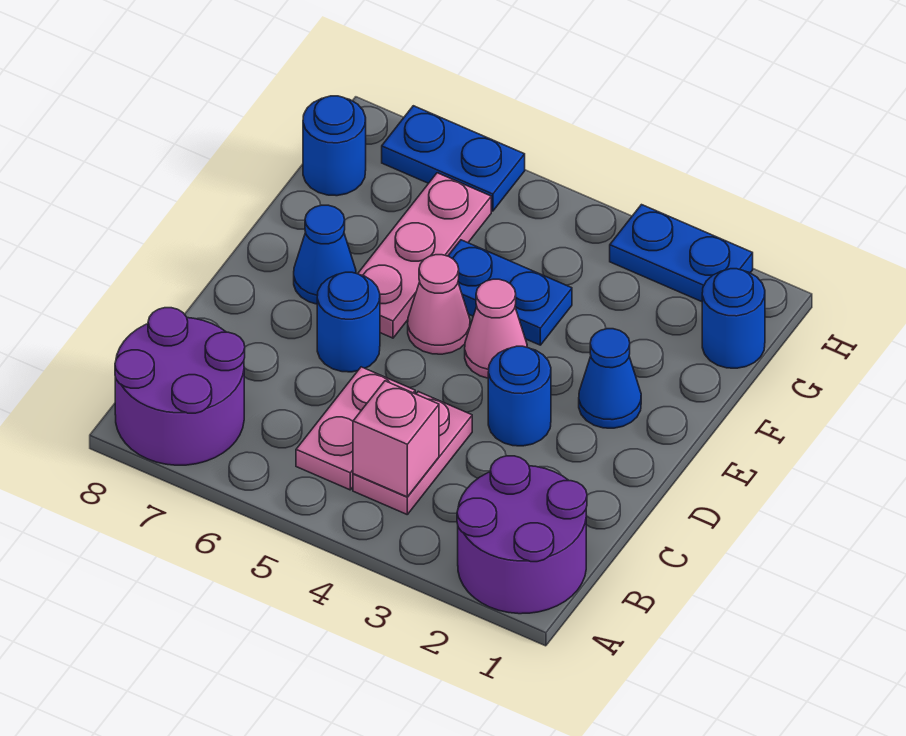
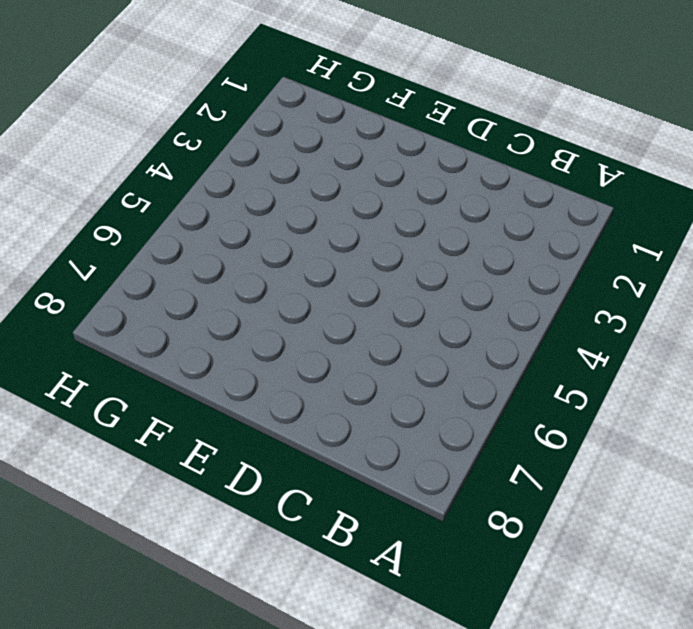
none -> purple 2x2 round brick [457,456,587,614]
none -> purple 2x2 round brick [115,308,245,465]
none -> pink 1x2 plate [353,392,472,514]

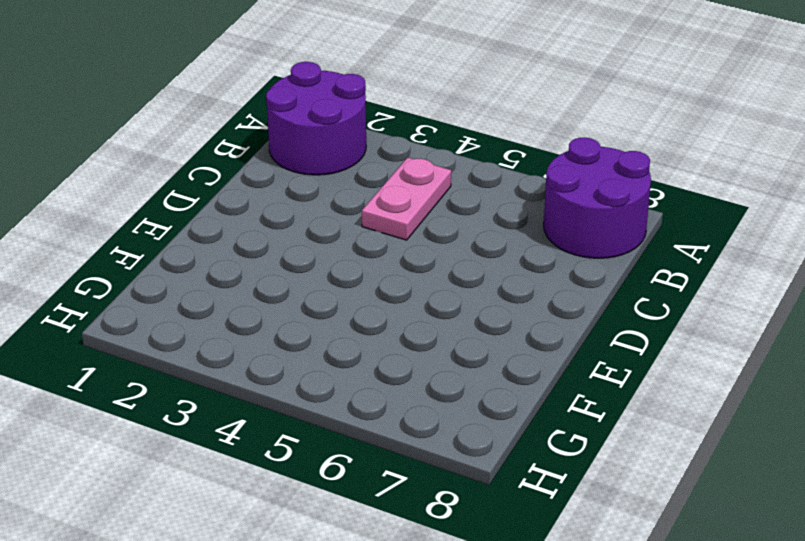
none -> pink 1x2 plate [296,367,415,490]
none -> blue 1x1 round brick [488,346,551,446]
none -> blue 1x1 round brick [317,272,380,372]

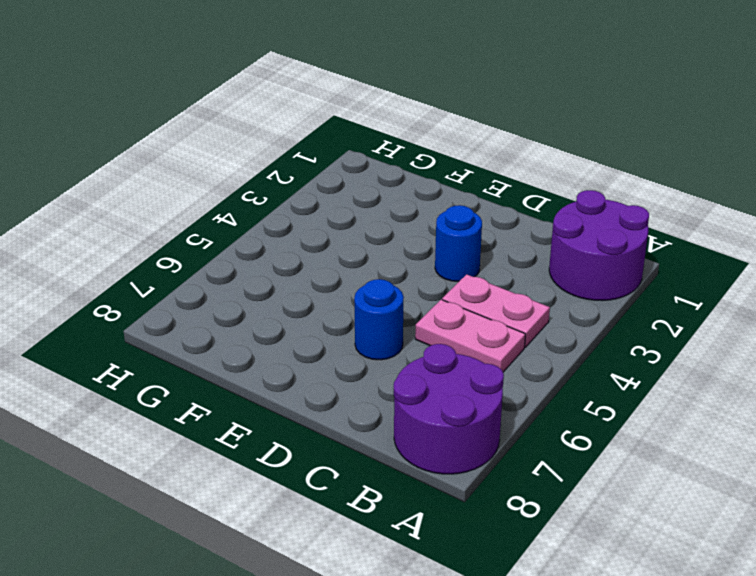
none -> blue 1x1 cone [579,329,641,428]
none -> pink 1x1 cone [465,279,527,378]
none -> pink 1x1 cone [408,255,470,354]

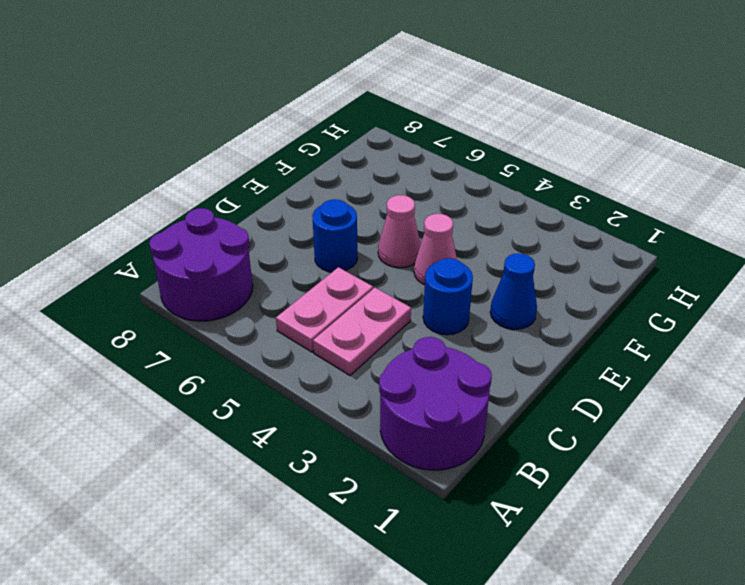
none -> pink 1x3 plate [358,173,491,338]
none -> blue 1x1 cone [294,205,356,304]
none -> blue 1x2 plate [448,240,572,345]

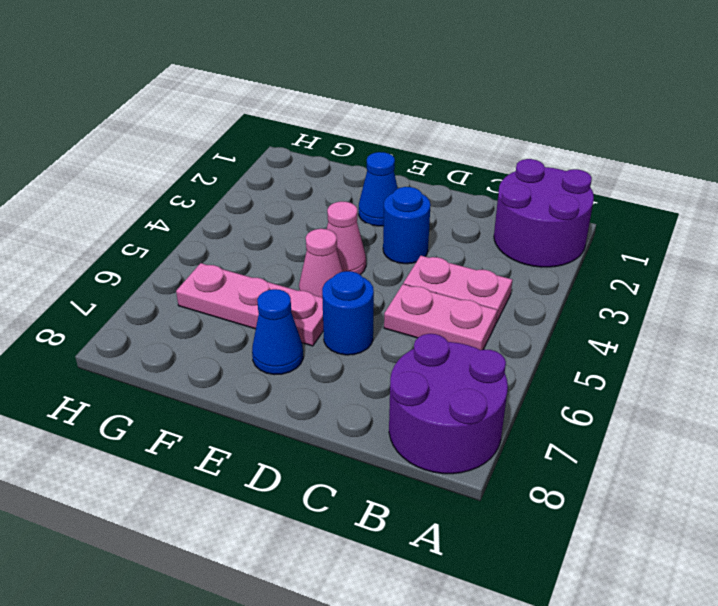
none -> blue 1x2 plate [448,240,572,345]
none -> blue 1x1 round brick [702,269,765,368]
none -> blue 1x1 round brick [303,96,366,196]

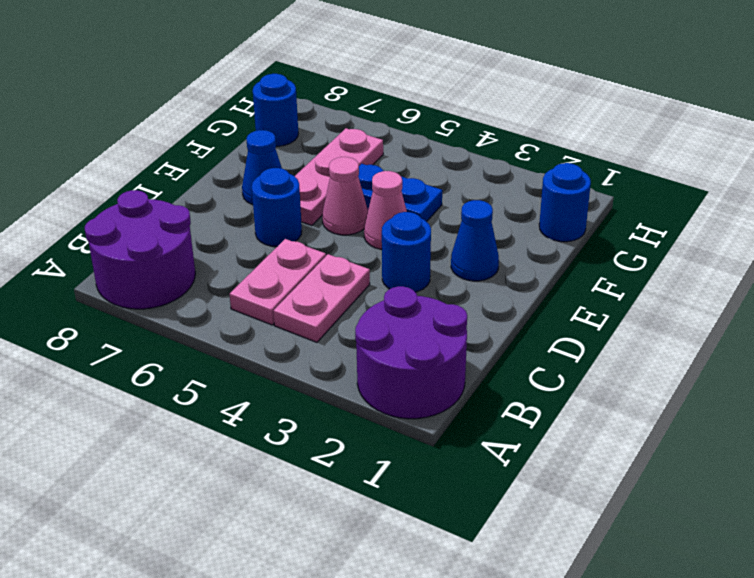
none -> blue 1x2 plate [610,205,753,302]
none -> blue 1x2 plate [382,106,525,211]
none -> pink 1x1 brick [353,381,439,497]

